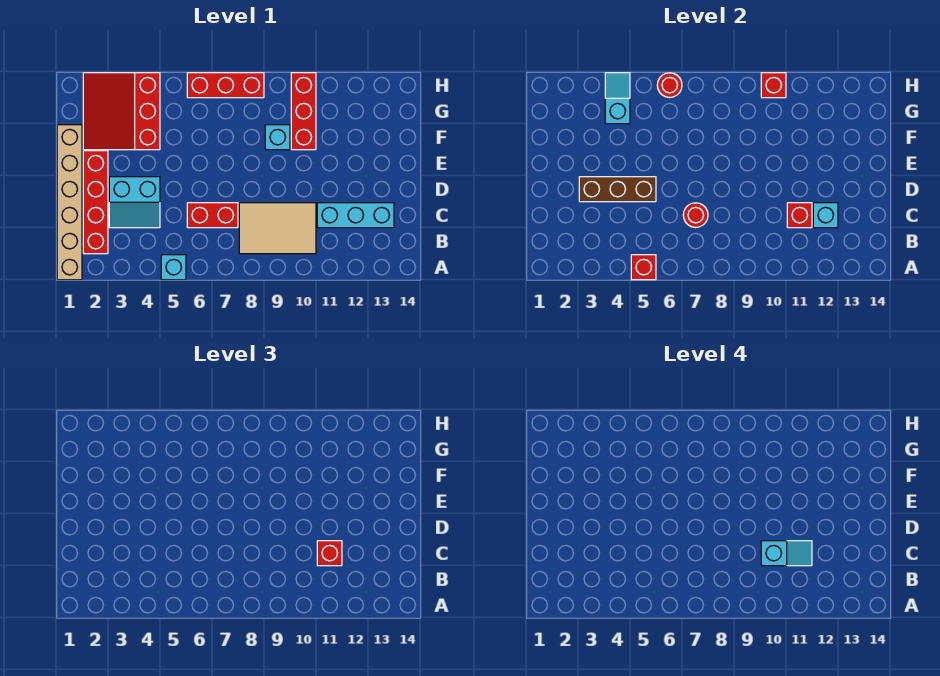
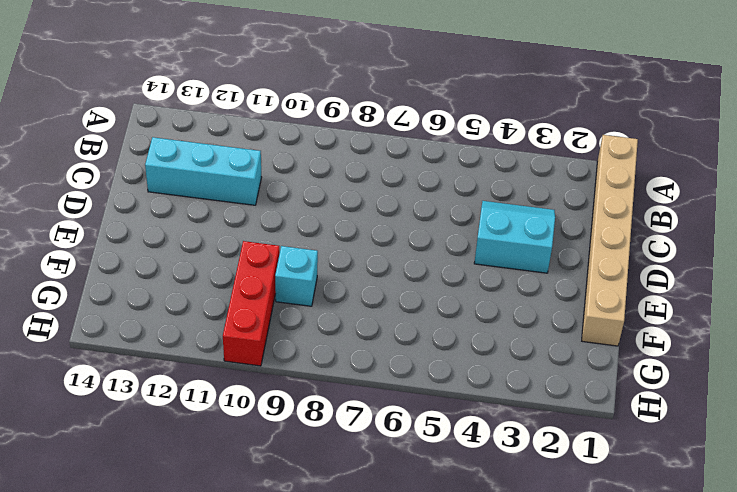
none -> cyan 1x1 brick [161,255,186,280]
none -> red 1x4 brick [83,151,108,254]
none -> tan 2x3 tile [239,203,316,254]

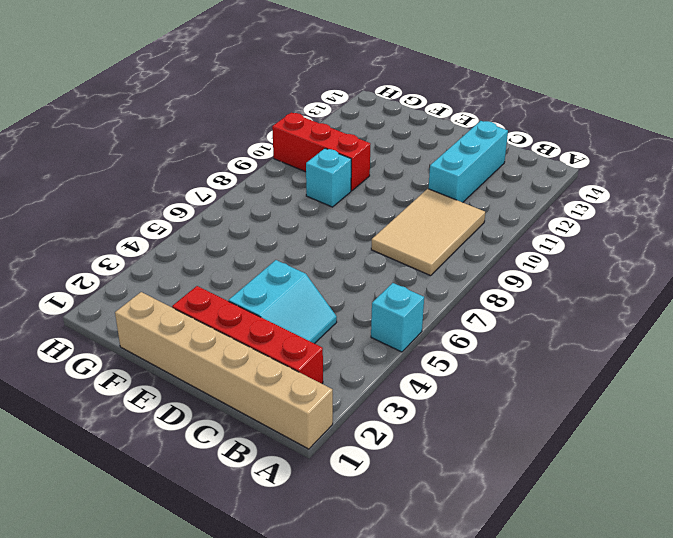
none -> red 1x2 brick [187,203,238,228]
none -> red 3x3 slope [83,73,160,150]
none -> red 1x3 brick [187,73,264,98]

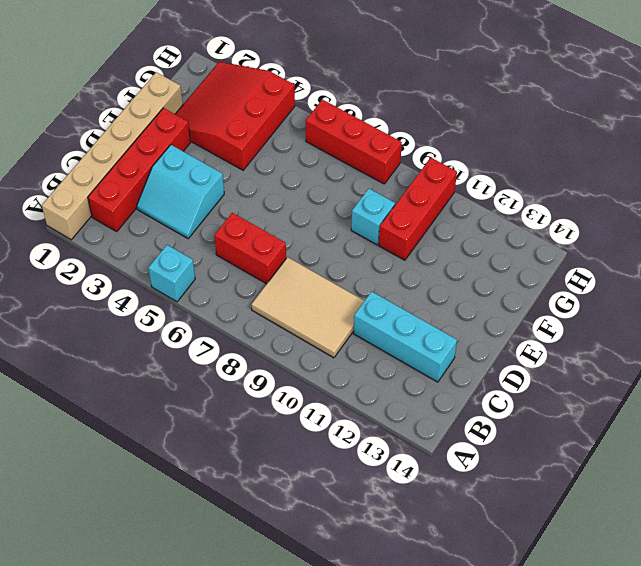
none -> red 1x1 brick [631,255,656,280]
none -> red 1x1 round brick [683,203,708,228]
none -> red 1x1 brick [787,203,812,228]

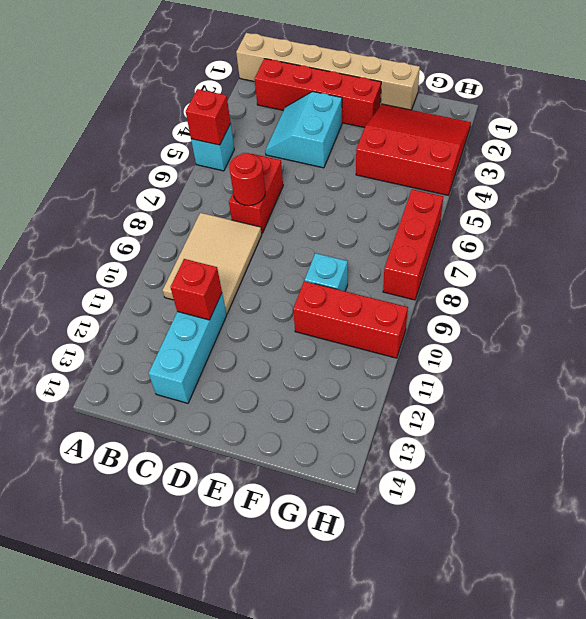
none -> cyan 1x1 brick [813,203,838,228]
none -> brown 1x3 brick [579,177,656,202]
none -> cyan 1x2 slope [605,73,630,124]

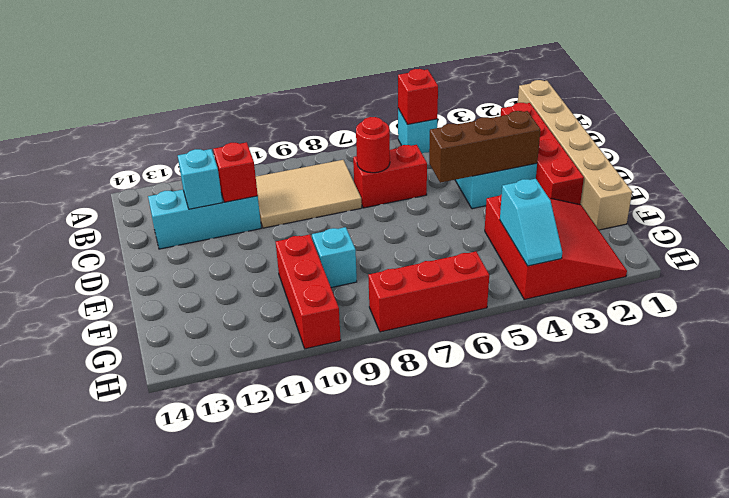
none -> red 1x1 round brick [657,73,682,98]
none -> red 1x1 brick [761,73,786,98]
none -> red 1x1 brick [317,541,342,566]

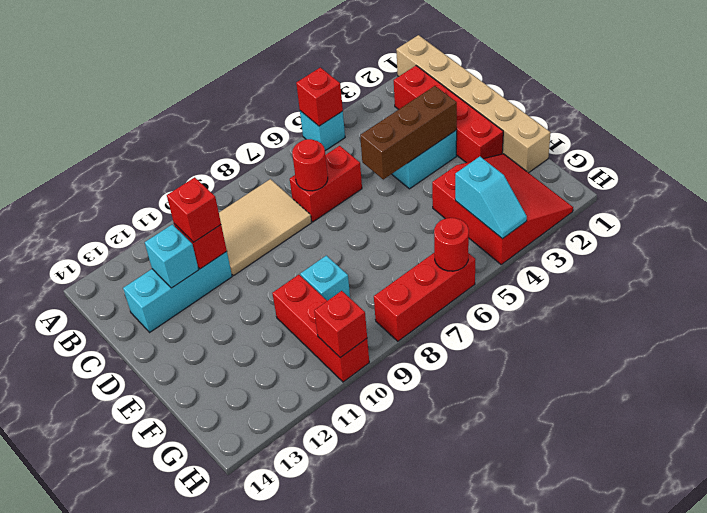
none -> cyan 1x2 slope [761,541,812,566]

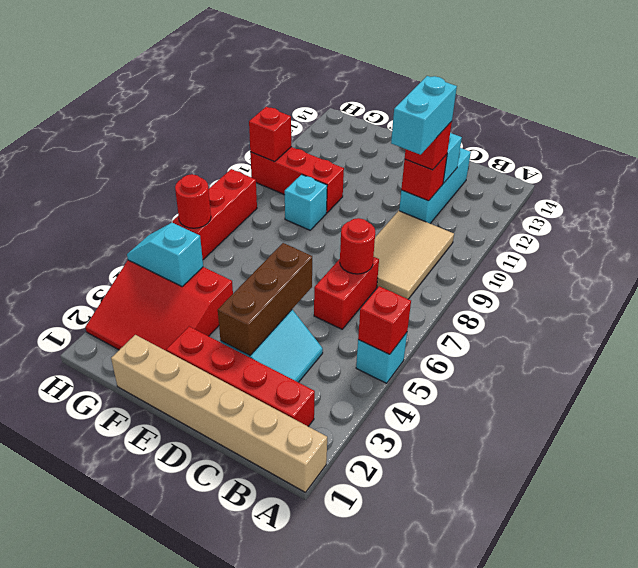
cyan 1x2 brick [391,76,457,155] -> cyan 1x2 slope [761,541,812,566]

